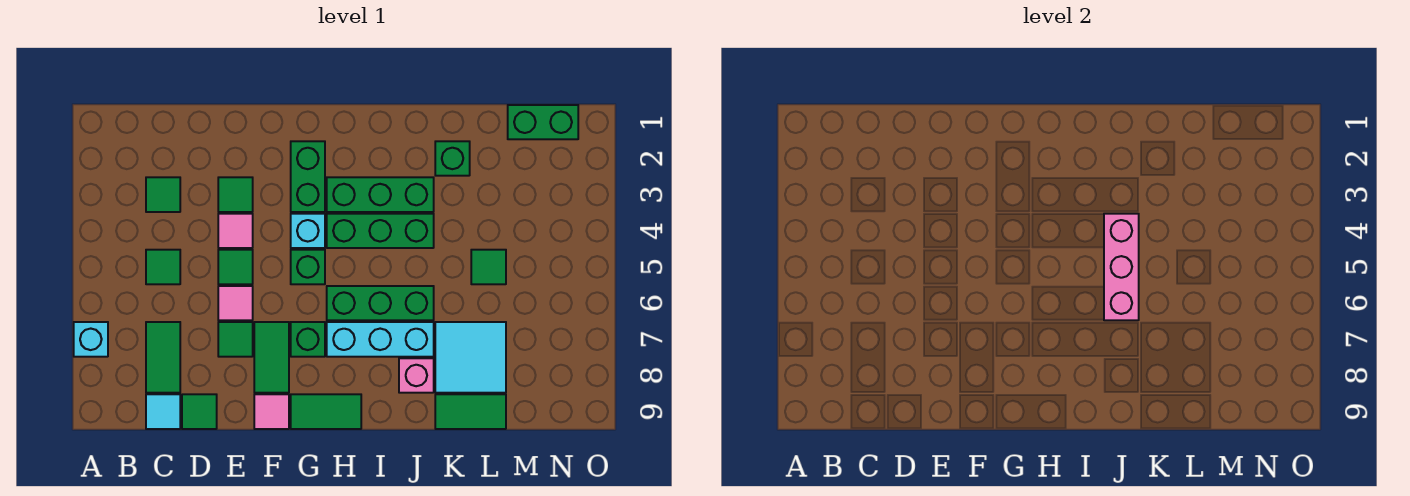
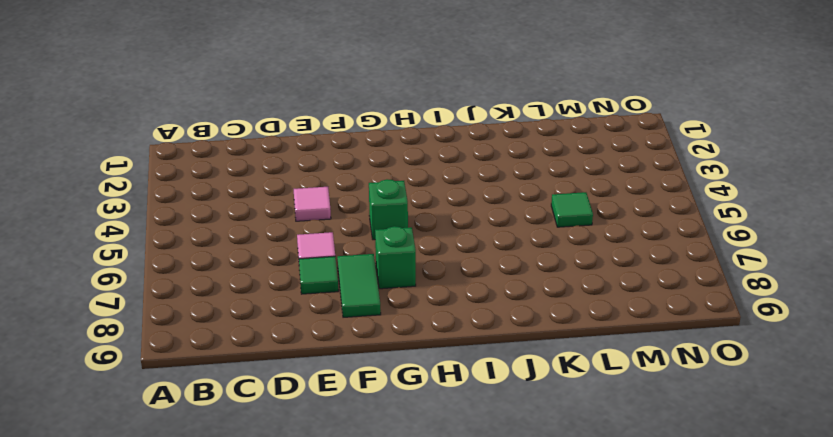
none -> cyan 1x1 brick [74,322,108,357]
none -> green 1x1 tile [146,177,180,212]
none -> green 1x1 tile [146,250,180,284]

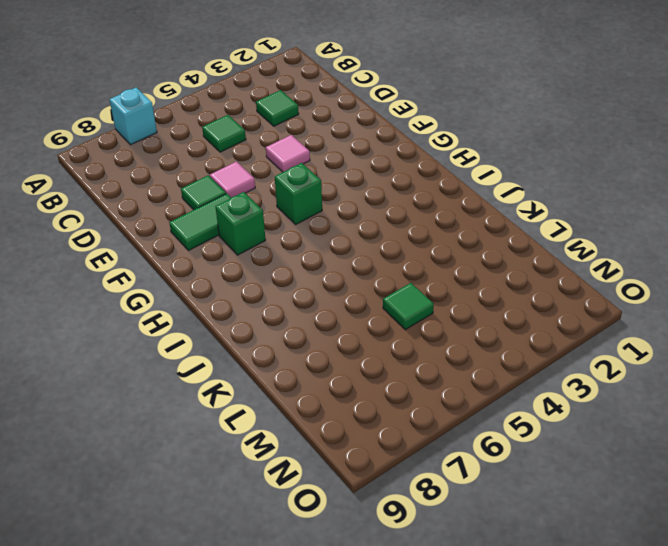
none -> green 1x2 tile [146,322,180,393]
none -> cyan 1x1 tile [146,394,180,429]
none -> green 1x1 tile [182,394,217,429]

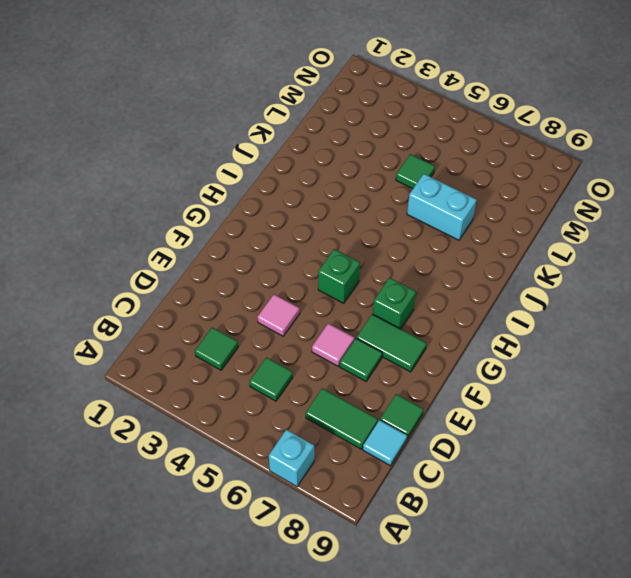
cyan 1x2 brick [407,174,477,240] -> cyan 2x2 tile [435,322,506,393]
none -> green 1x1 tile [218,177,253,212]
none -> green 1x1 tile [218,250,253,284]
none -> pink 1x1 tile [254,394,289,429]

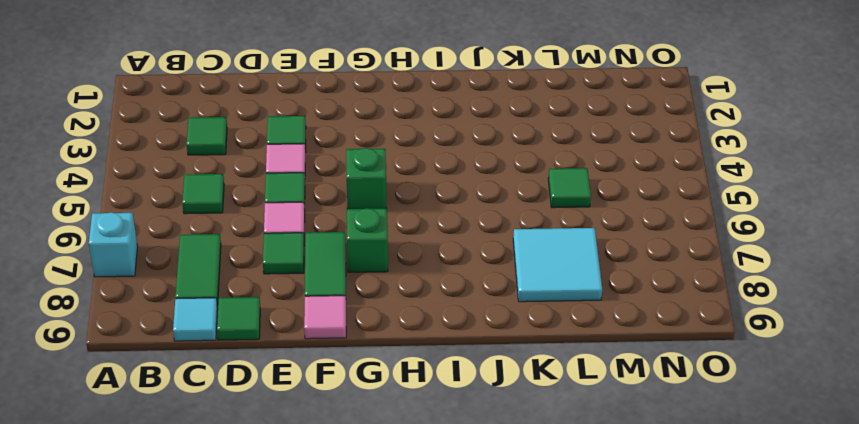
none -> green 1x2 brick [291,141,325,212]
none -> cyan 1x1 brick [291,214,325,248]
none -> green 1x2 tile [291,394,361,429]

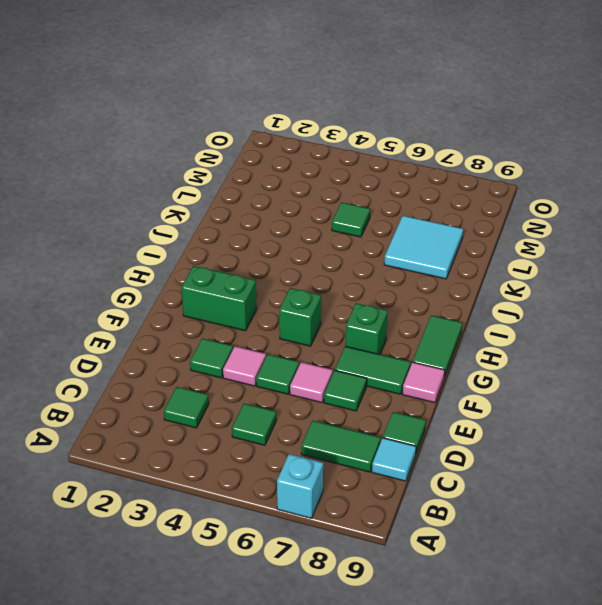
none -> cyan 1x1 brick [291,214,325,248]
none -> green 1x3 brick [327,177,434,212]
none -> green 1x3 brick [327,214,434,248]

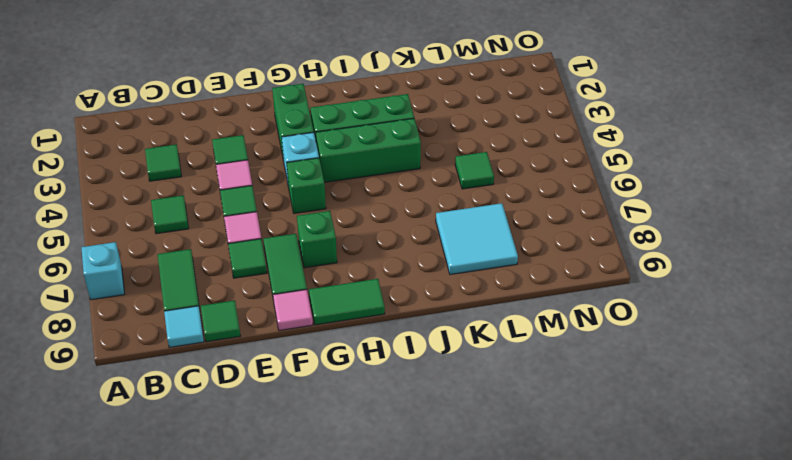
none -> green 1x3 brick [327,286,434,320]
none -> cyan 1x3 brick [327,322,434,357]
none -> pink 1x1 brick [399,358,434,393]

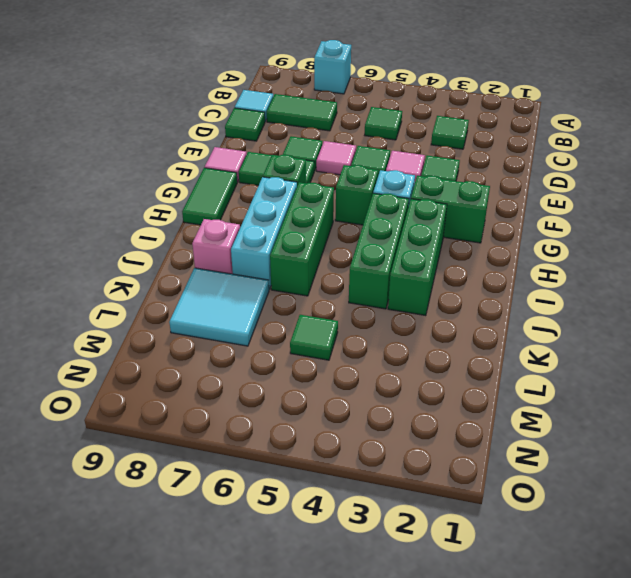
none -> green 1x1 brick [435,141,470,176]
none -> green 1x2 tile [435,394,506,429]
none -> green 1x2 brick [508,105,578,139]

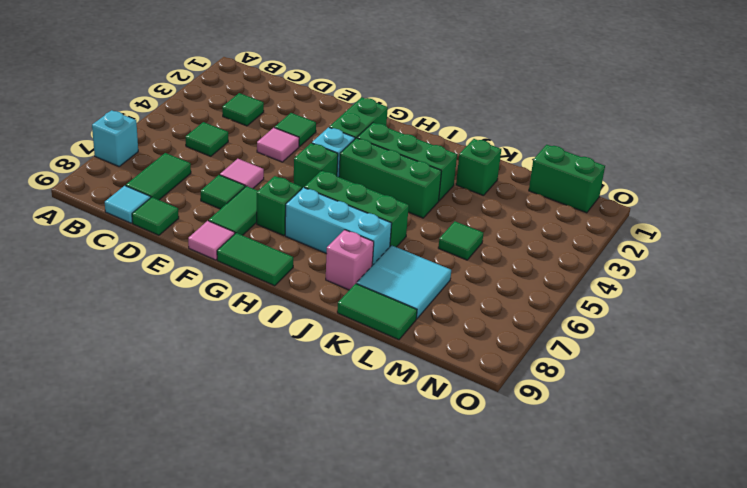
none -> green 1x1 tile [218,250,253,284]
none -> pink 1x3 brick [1104,214,1139,320]

